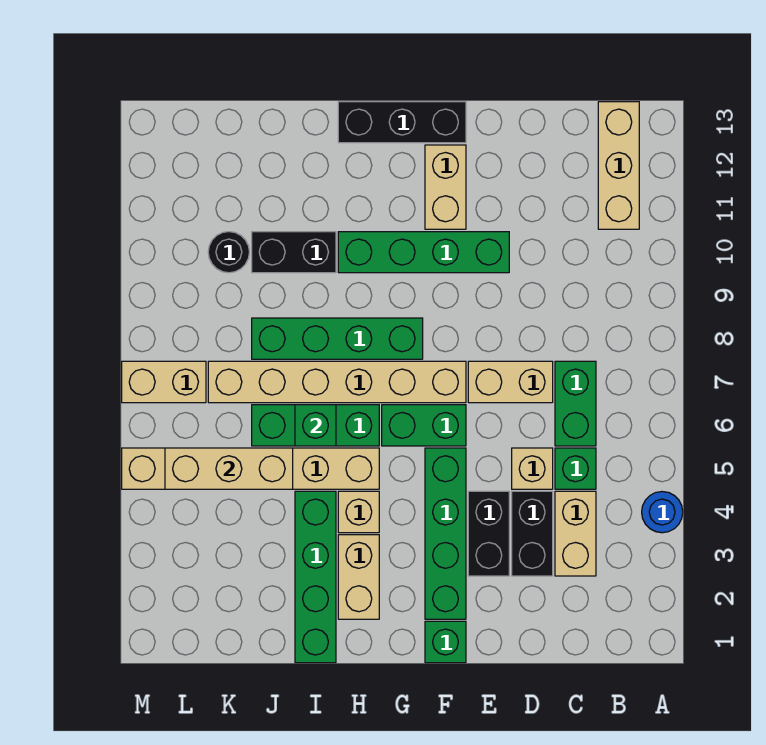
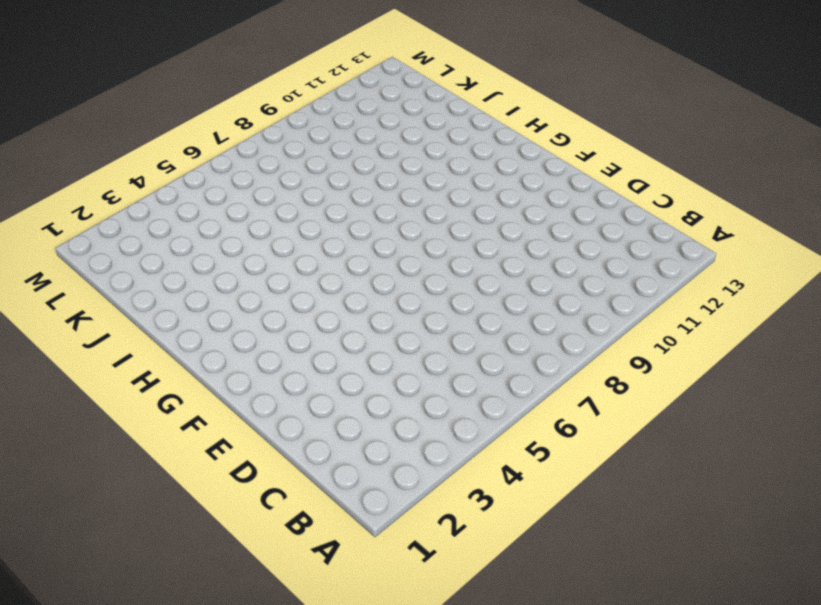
none -> blue 1x1 round brick [642,492,683,533]
none -> tan 1x3 brick [598,102,639,229]
none -> tan 1x2 brick [555,491,596,576]

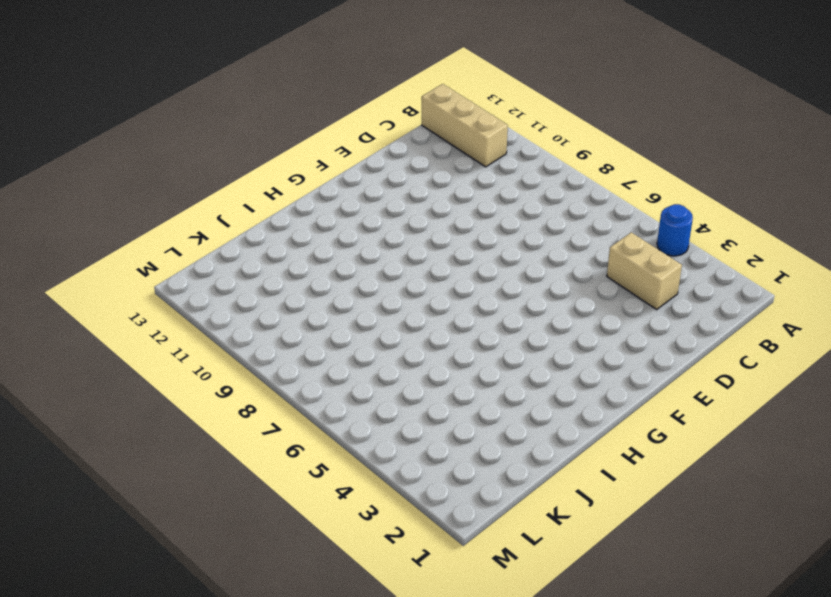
none -> green 1x1 brick [555,448,596,489]
none -> green 1x2 brick [555,361,596,446]
none -> black 1x2 brick [512,491,553,576]

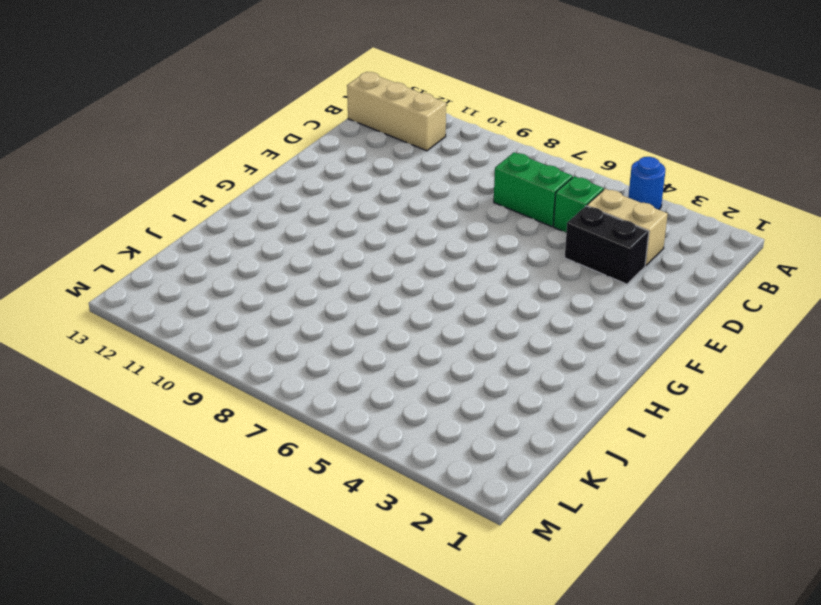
none -> tan 1x1 brick [512,448,553,489]
none -> tan 1x2 brick [468,361,553,403]
none -> black 1x2 brick [468,491,509,576]

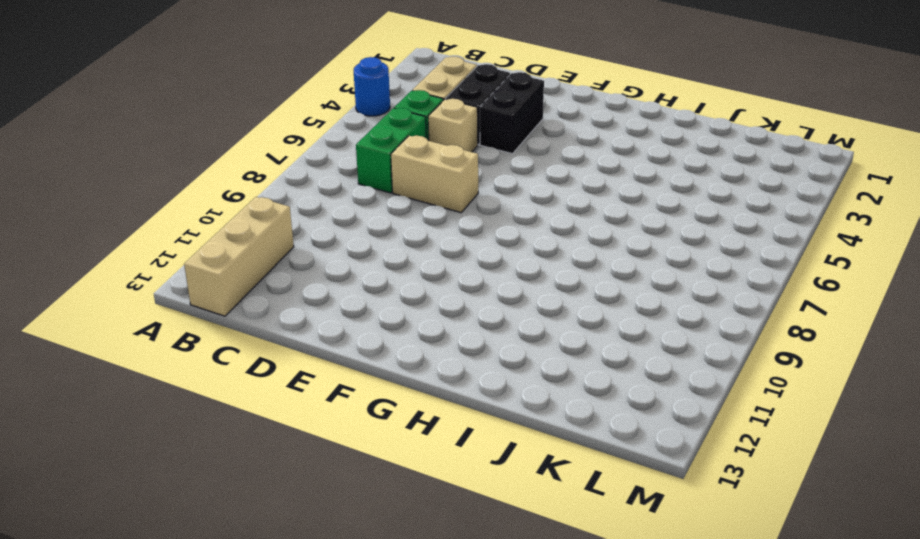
none -> green 1x4 brick [338,232,509,273]
none -> green 1x1 brick [425,621,466,663]
none -> green 1x4 brick [425,448,466,619]

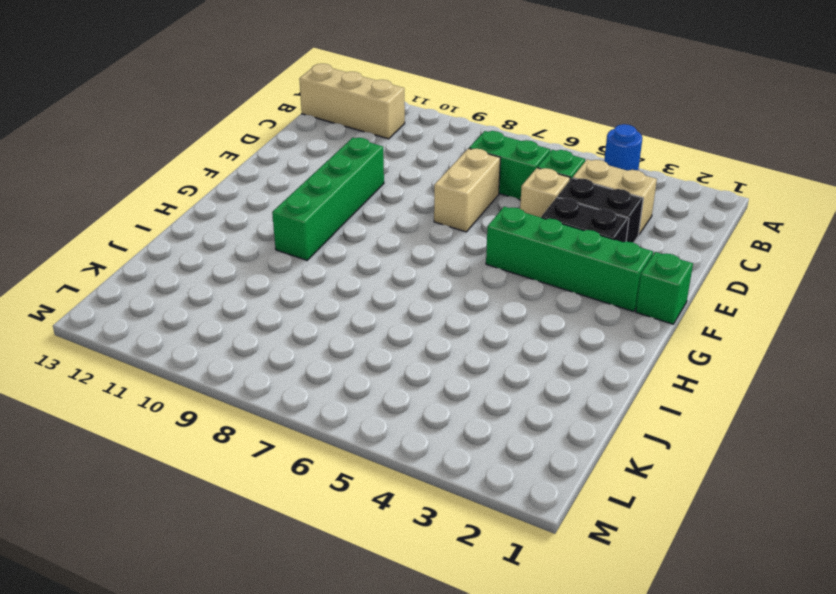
none -> green 1x2 brick [382,405,466,446]
none -> tan 1x6 brick [208,361,466,403]
none -> tan 1x2 brick [425,145,466,229]

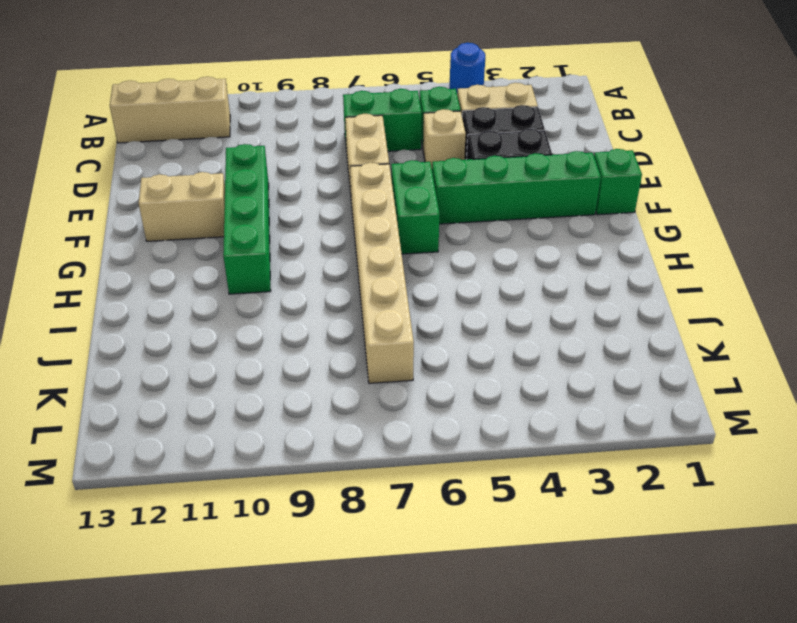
none -> black 1x3 brick [338,102,466,143]
none -> green 1x4 brick [252,318,423,359]
none -> tan 1x2 brick [338,535,379,619]

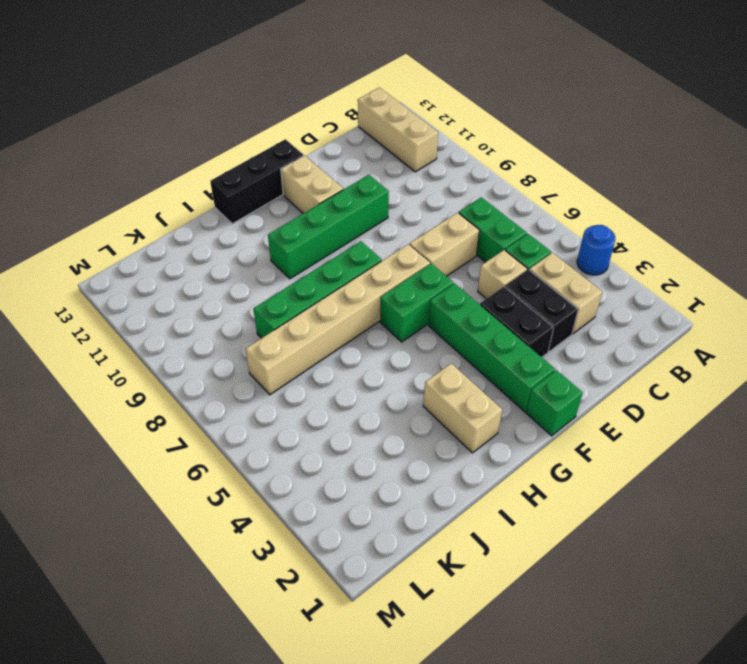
none -> tan 1x1 brick [338,491,379,533]
none -> tan 1x6 brick [122,448,379,489]
none -> green 1x3 brick [252,405,379,446]

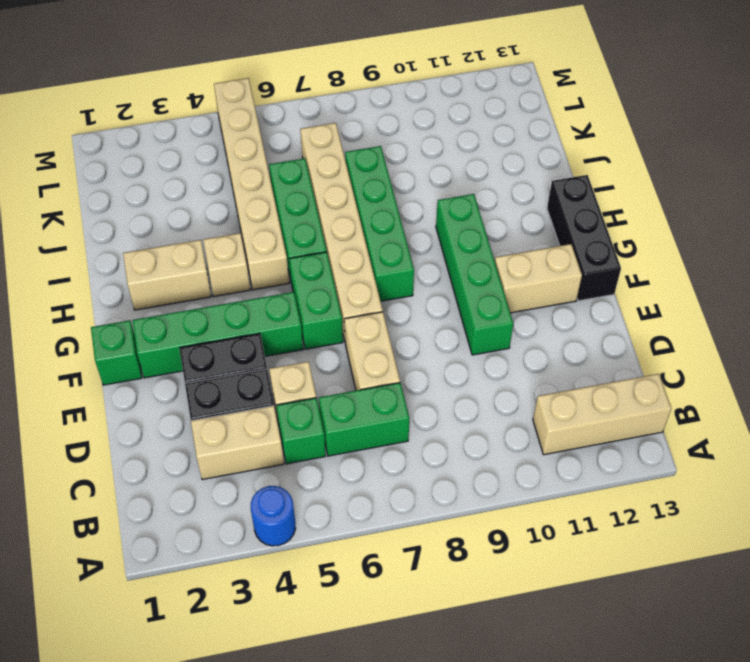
none -> green 1x4 brick [295,491,336,663]
none -> black 1x2 brick [252,232,336,273]
none -> black 1x1 round brick [208,232,249,273]

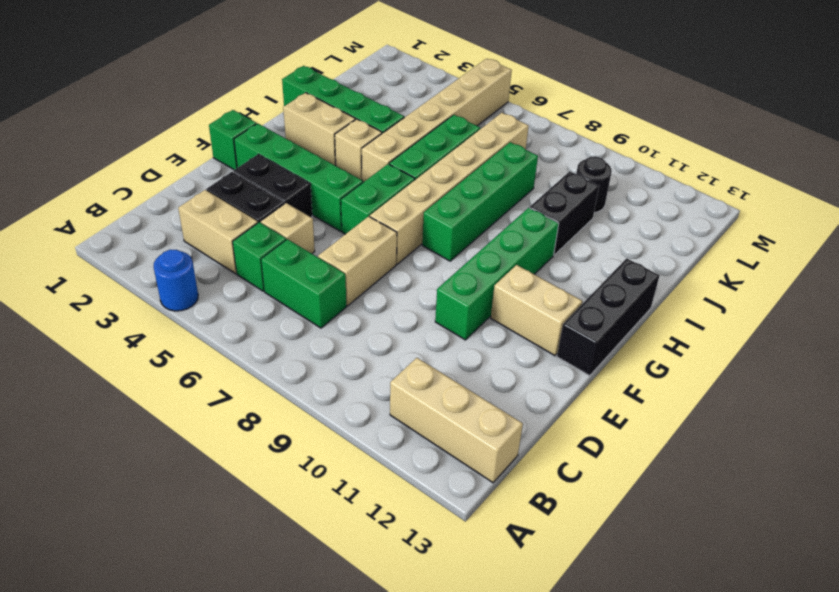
none -> tan 1x2 brick [122,361,206,403]
none -> green 1x1 brick [295,405,336,446]
none -> tan 1x3 brick [165,448,293,489]

